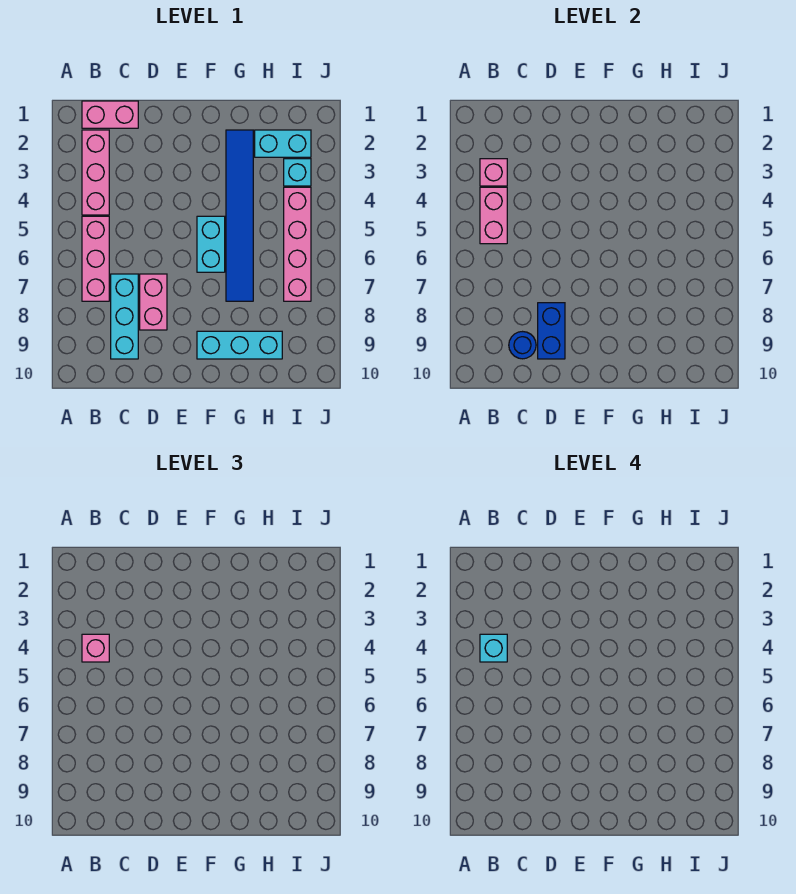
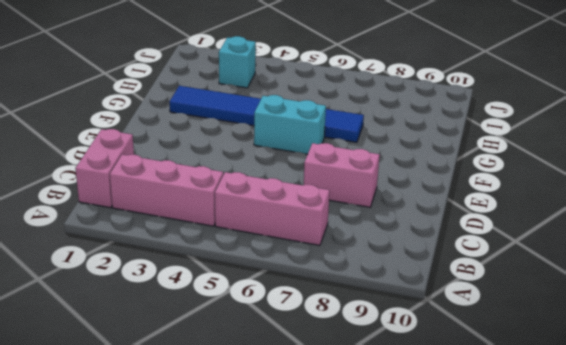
none -> cyan 1x3 brick [111,274,138,359]
none -> cyan 1x3 brick [197,331,282,359]
none -> cyan 1x2 brick [255,130,311,157]

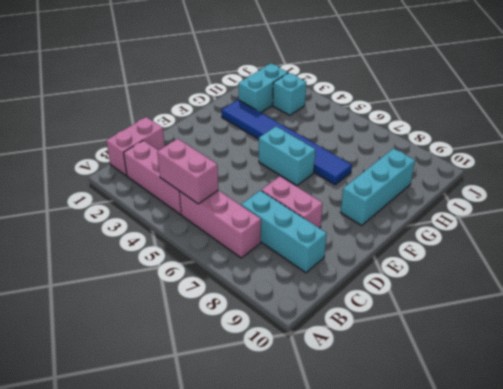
none -> pink 1x4 brick [284,187,311,301]
none -> pink 1x1 brick [480,159,507,186]
none -> blue 1x1 round brick [509,332,536,359]

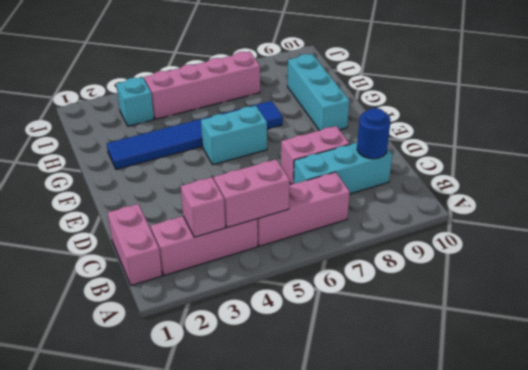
none -> cyan 1x2 brick [255,130,311,157]
none -> blue 1x2 brick [538,303,565,359]
none -> pink 1x1 brick [82,634,109,662]

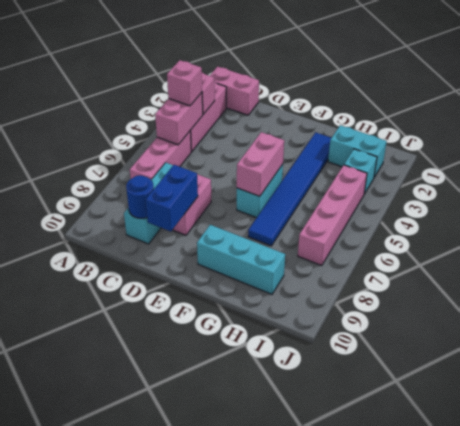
pink 1x2 brick [237,132,284,196] -> none
none -> cyan 1x1 brick [480,634,507,662]

